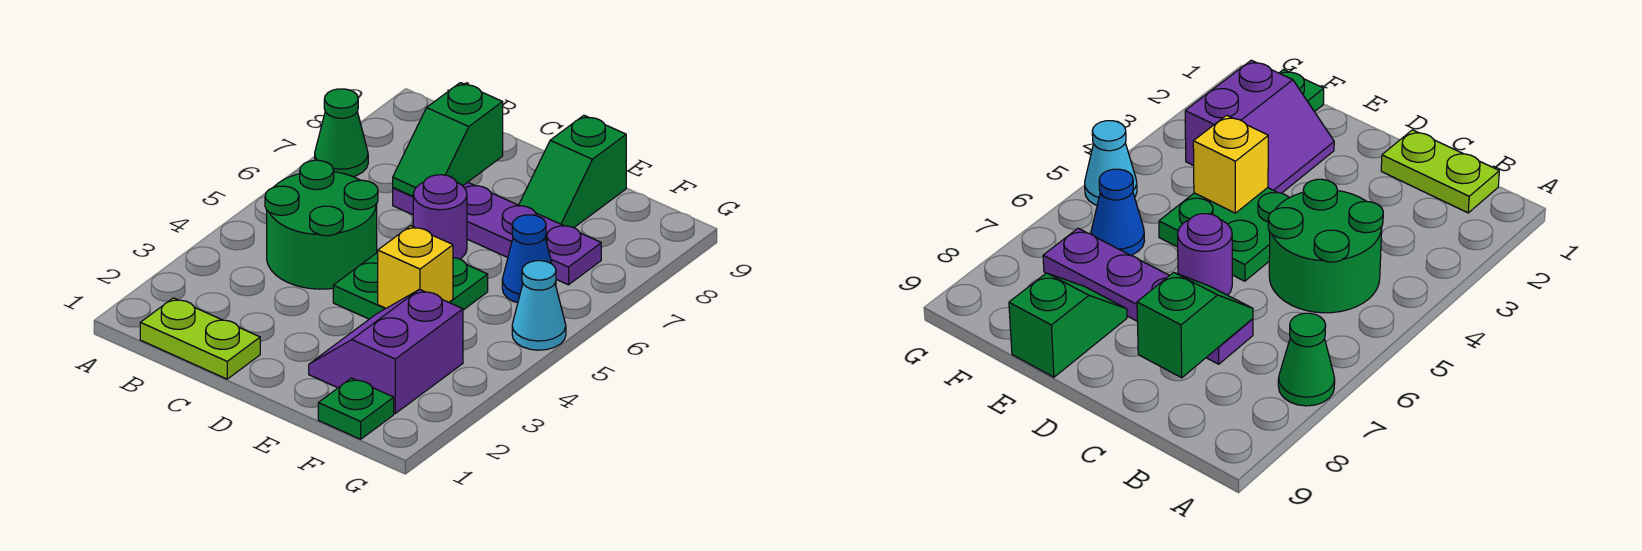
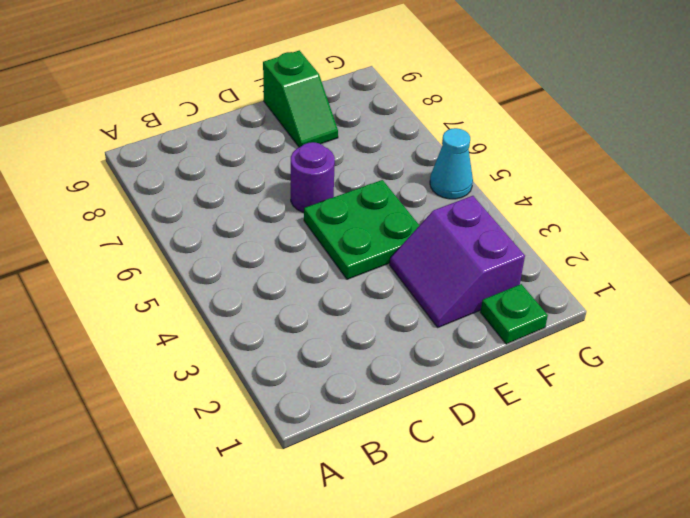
none -> green 1x1 cone [315,89,368,177]
none -> lime 1x2 plate [140,298,260,379]
none -> green 2x2 round brick [265,160,378,289]

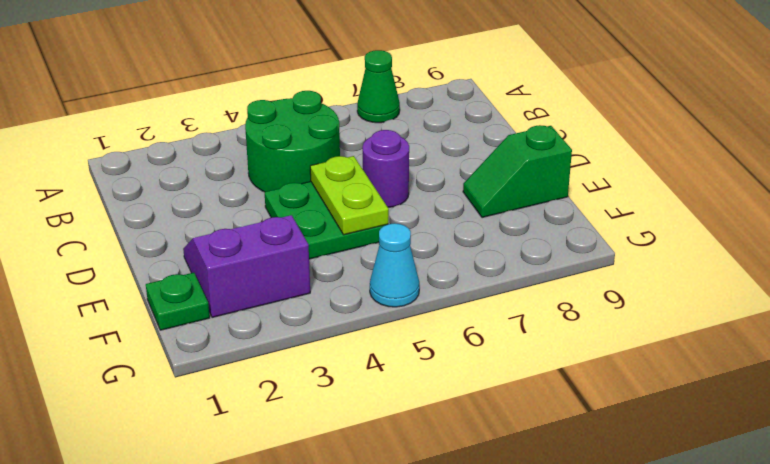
lime 1x2 plate [310,156,389,235] -> lime 1x2 plate moved to [140,298,260,379]
none -> purple 1x4 plate [393,182,601,285]
none -> blue 1x1 cone [502,215,556,303]
none -> green 1x2 slope [393,83,503,196]

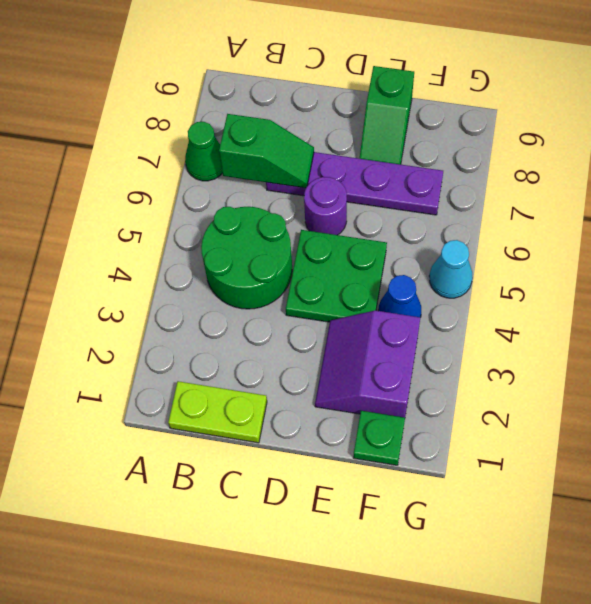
green 1x2 slope [219,114,314,188] -> green 1x2 slope turned to [393,83,503,196]
blue 1x1 cone [378,275,421,317] -> blue 1x1 cone moved to [502,215,556,303]
none -> yellow 1x1 brick [378,226,453,308]

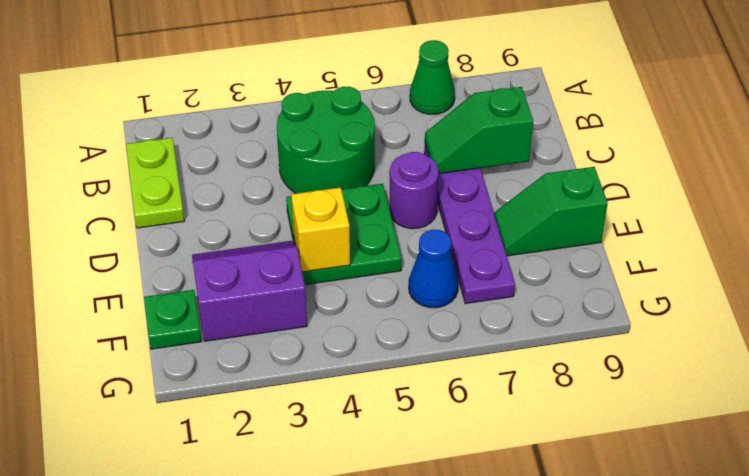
none -> cyan 1x1 cone [512,261,566,350]

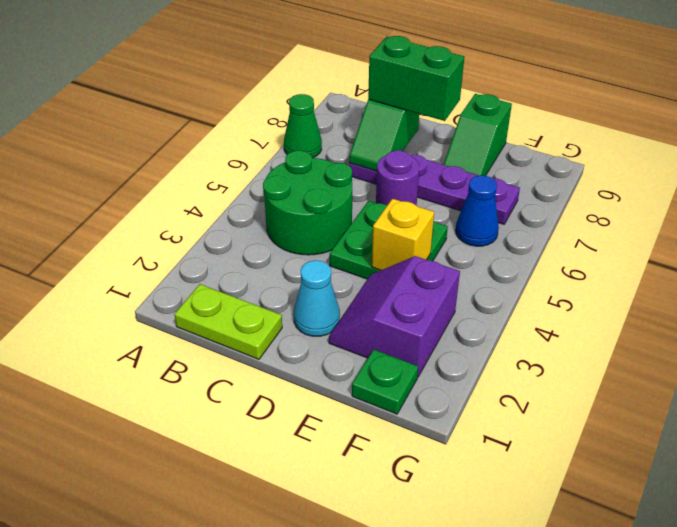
green 1x2 brick [368,36,464,121] -> none
cyan 1x1 cone [294,260,340,336] -> cyan 1x1 cone moved to [512,261,566,350]

